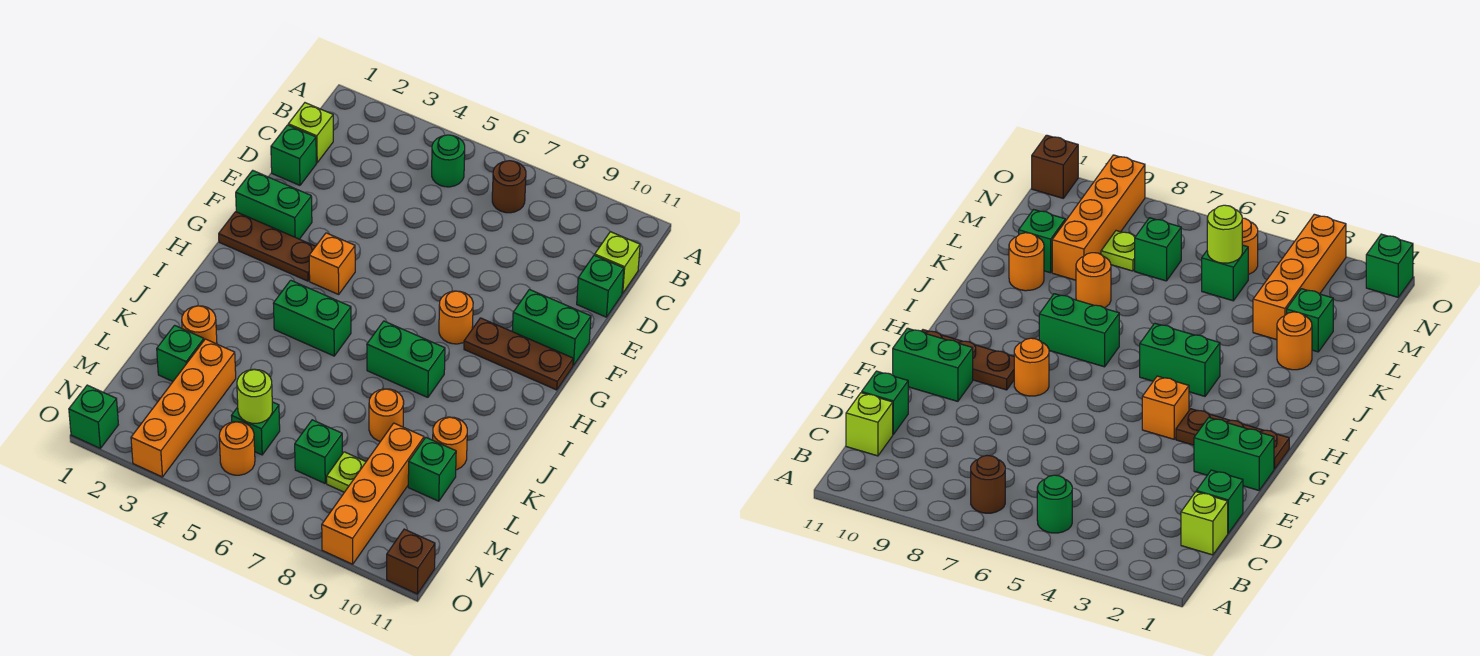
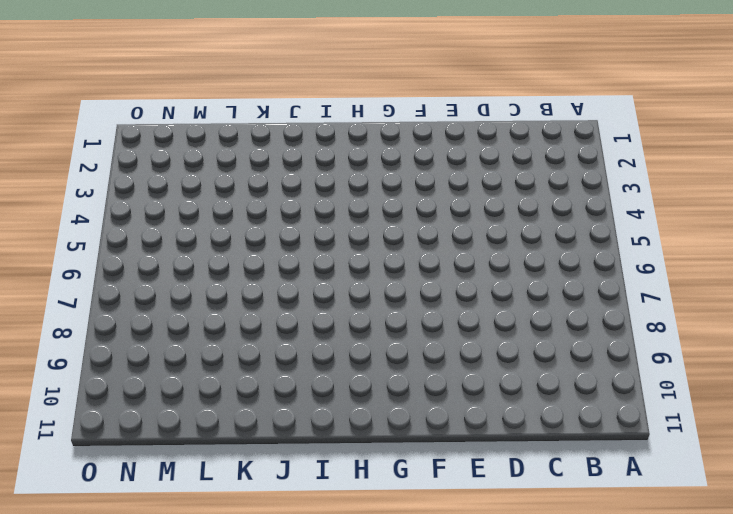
none -> green 1x1 round brick [432,135,465,187]
none -> brown 1x1 round brick [492,161,526,213]
none -> lime 1x1 brick [288,103,333,163]

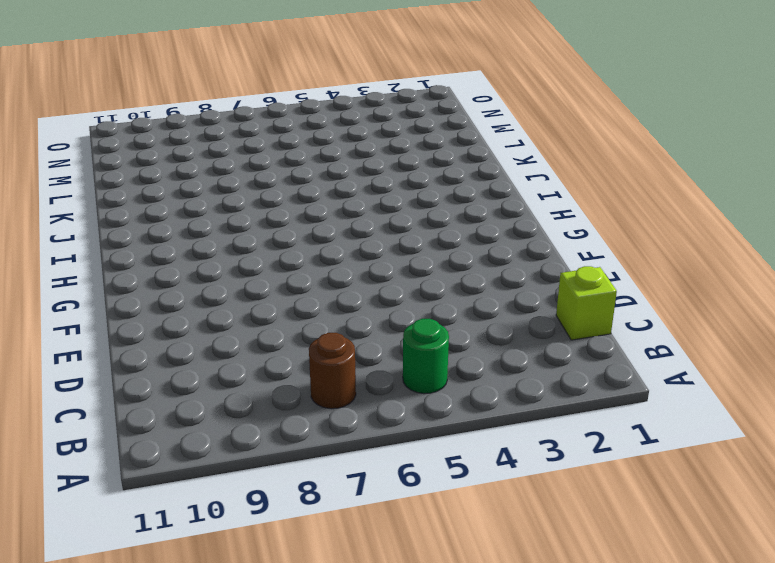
none -> lime 1x1 brick [595,232,640,293]
none -> green 1x1 brick [271,125,316,185]
none -> green 1x1 brick [577,255,624,317]

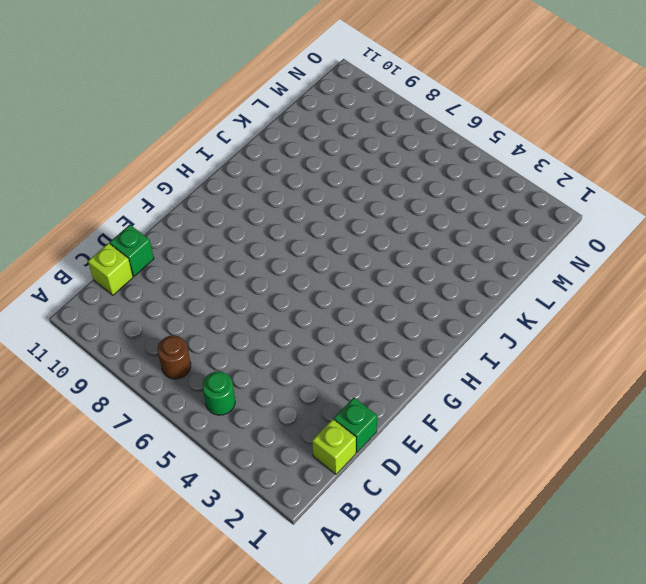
none -> green 1x2 brick [236,170,312,239]
none -> green 1x2 brick [512,290,591,365]
none -> brown 1x3 plate [219,212,316,281]

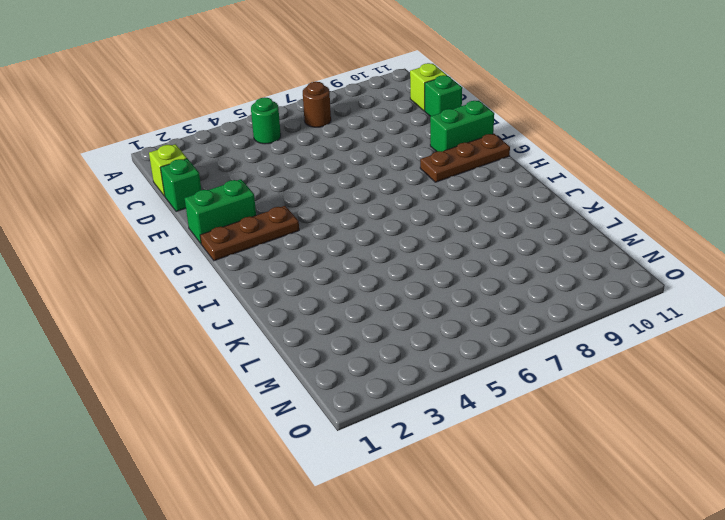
none -> orange 1x1 brick [309,233,355,294]
none -> orange 1x1 round brick [439,291,473,344]
none -> green 1x2 brick [273,280,351,356]

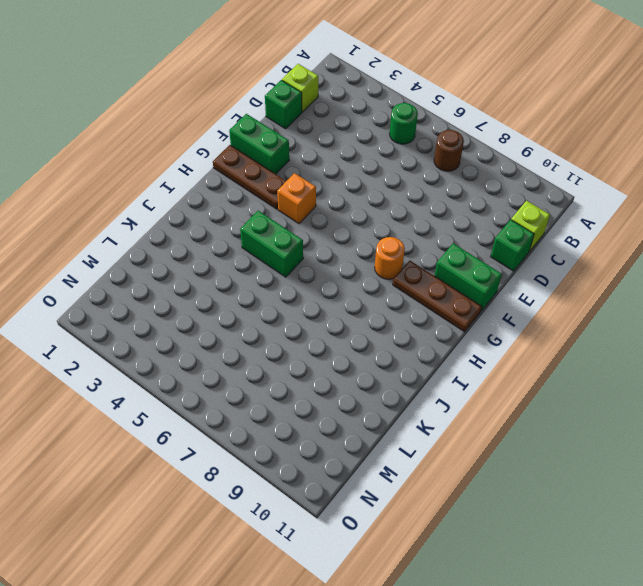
none -> green 1x2 brick [367,321,445,397]
none -> orange 1x1 round brick [182,306,217,344]
none -> orange 1x1 round brick [369,389,404,441]

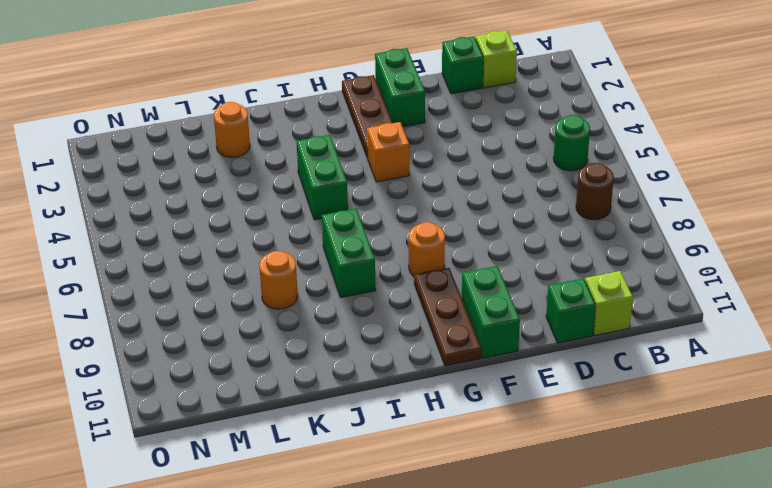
none -> orange 1x1 round brick [433,417,467,470]
none -> green 1x1 brick [157,325,204,381]
none -> orange 1x4 brick [131,339,236,477]

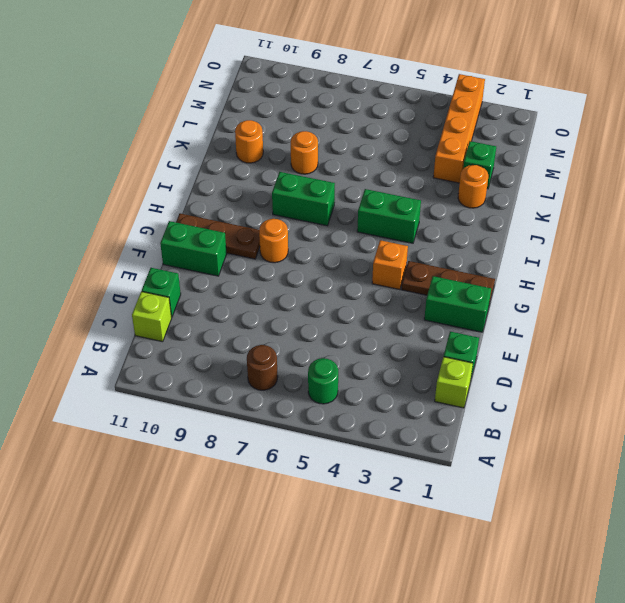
none -> orange 1x4 brick [322,423,424,564]
none -> green 1x1 brick [408,438,456,501]
none -> green 1x1 brick [231,402,280,455]

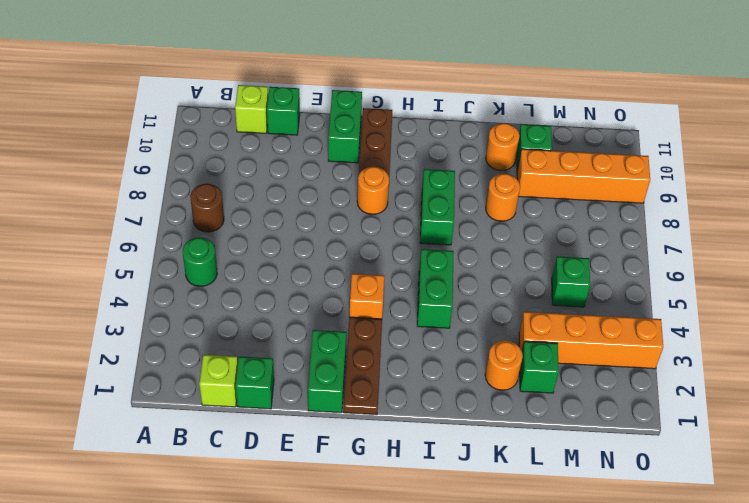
none -> green 1x1 brick [295,420,342,483]
none -> lime 1x1 plate [327,452,366,492]
none -> orange 1x1 round brick [219,422,255,475]

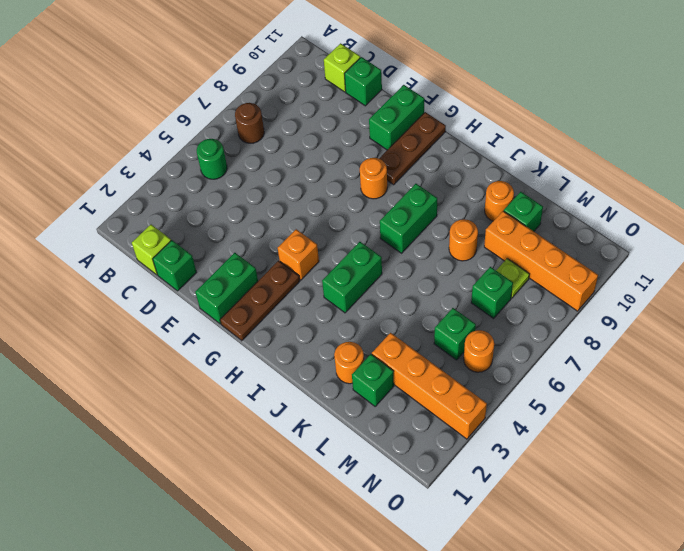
none -> green 1x1 brick [69,385,118,448]
none -> brown 1x1 brick [387,529,435,594]
none -> lime 1x1 round brick [237,369,272,423]

